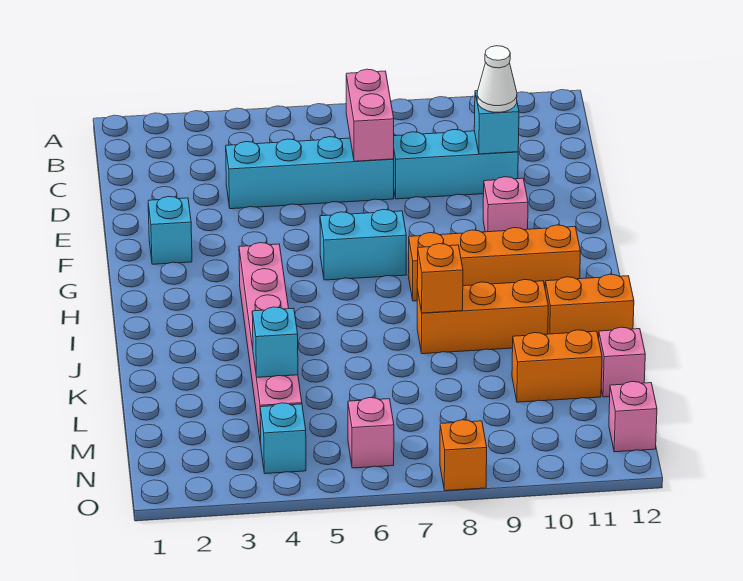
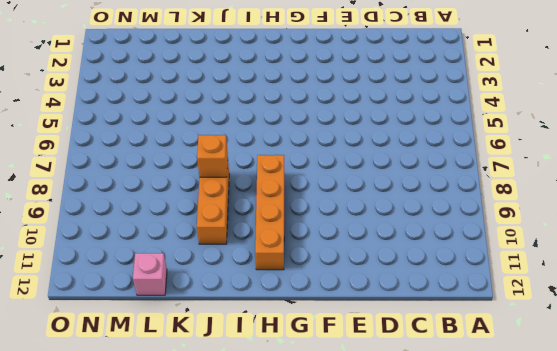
none -> cyan 1x4 brick [226,137,394,209]
none -> cyan 1x3 brick [394,130,518,199]
none -> cyan 1x1 brick [148,197,192,264]

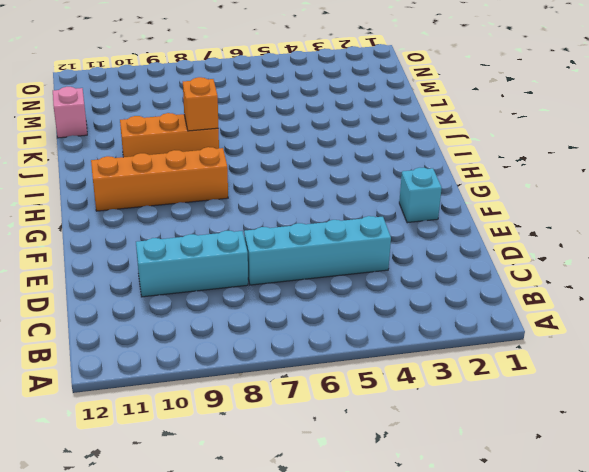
none -> pink 1x1 brick [483,177,528,232]
none -> cyan 1x2 brick [320,210,406,280]
none -> pink 1x6 brick [239,243,302,444]

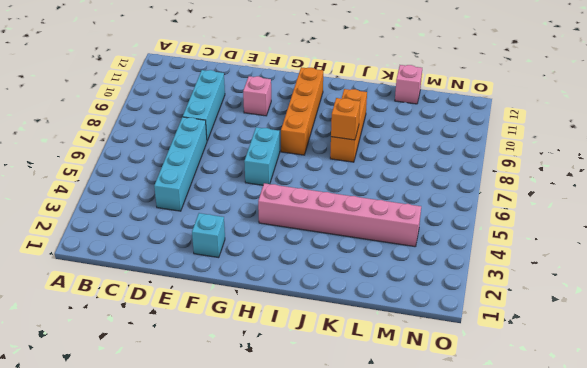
none -> orange 1x2 brick [545,274,634,339]
none -> orange 1x2 brick [512,330,602,402]
none -> cyan 1x1 brick [260,403,306,474]

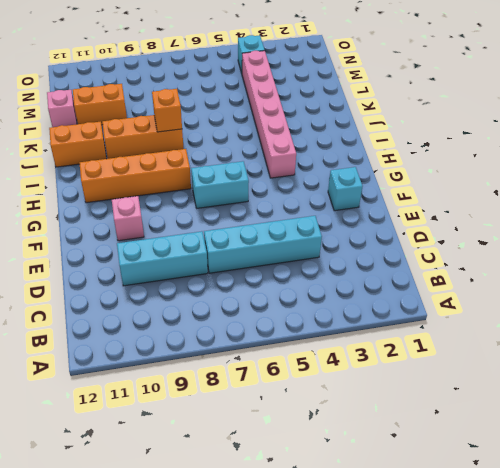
none -> pink 1x1 brick [348,398,394,468]
none -> pink 1x1 brick [609,382,657,452]
none -> orange 1x1 brick [440,420,487,491]

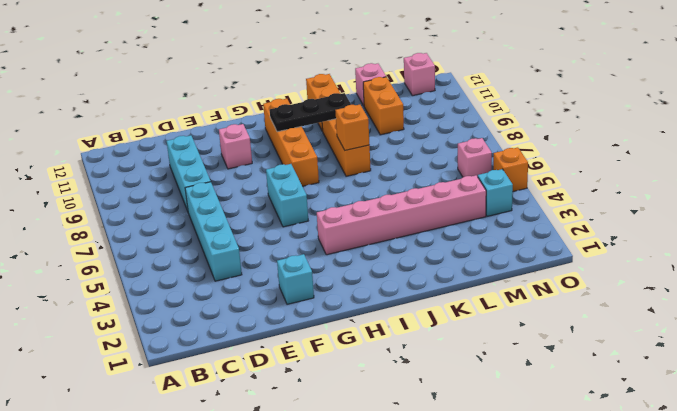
black 1x3 plate [270,93,351,132] -> none
orange 1x1 brick [493,147,528,192] -> orange 1x1 brick moved to [440,420,487,491]
none -> pink 1x2 brick [346,69,394,161]
none -> cyan 1x1 brick [474,90,519,154]
none -> cyan 1x1 brick [252,307,298,377]

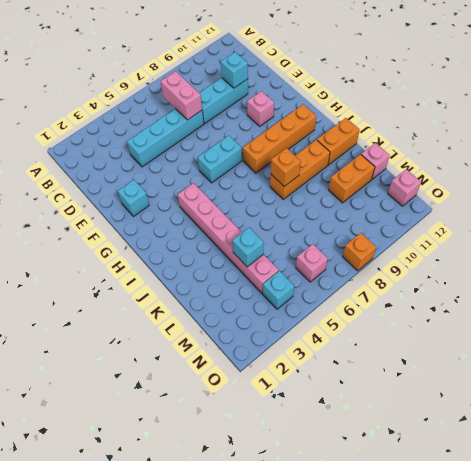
none -> white 1x1 cone [477,46,517,112]

